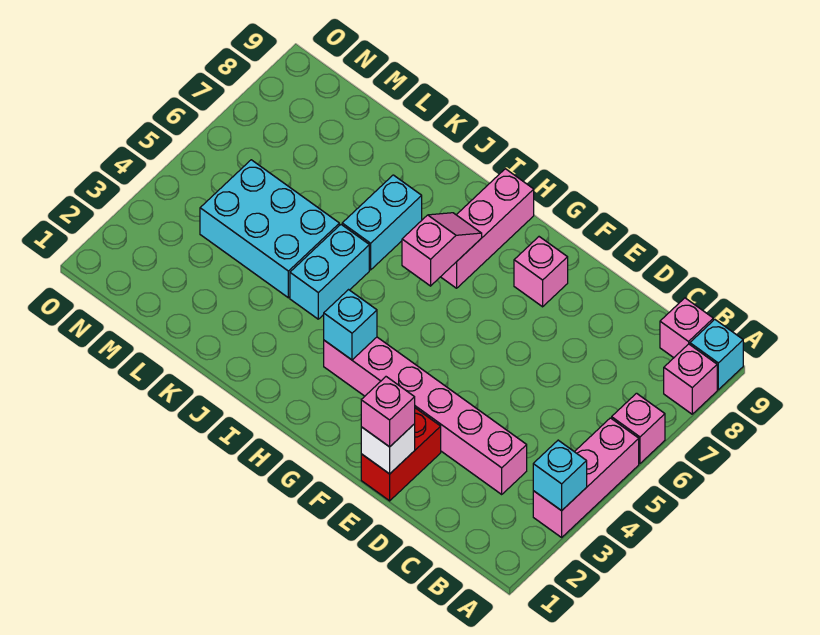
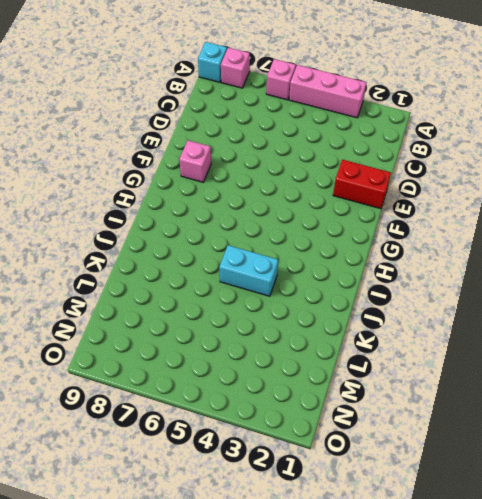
none -> pink 1x1 brick [660,298,713,358]
none -> pink 1x6 brick [324,337,527,494]
none -> pink 1x3 brick [441,169,534,288]

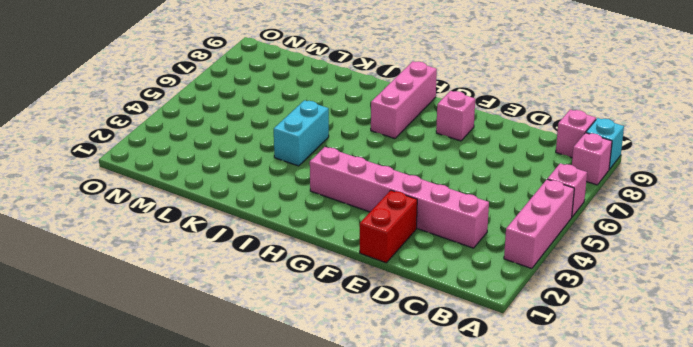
none -> cyan 1x2 brick [342,175,422,270]
none -> cyan 2x3 brick [200,160,339,298]
none -> cyan 1x1 brick [533,440,587,511]

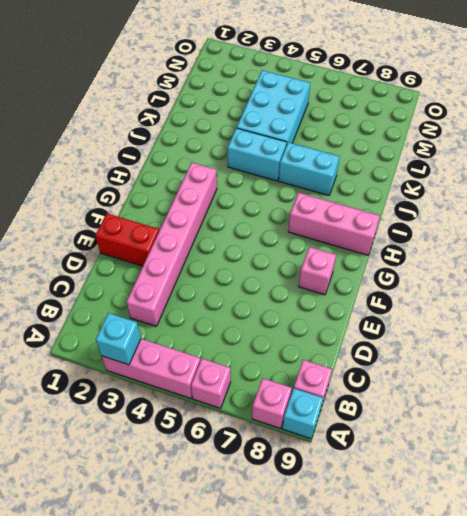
none -> white 1x1 brick [361,424,415,474]
none -> cyan 1x1 brick [324,290,377,360]
none -> pink 1x2 slope [402,213,482,286]

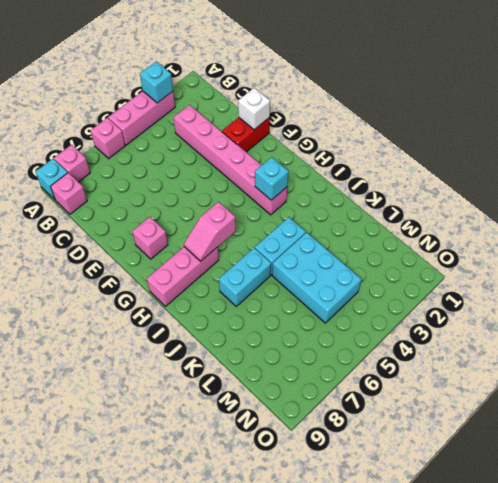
none -> pink 1x1 brick [361,377,415,447]

